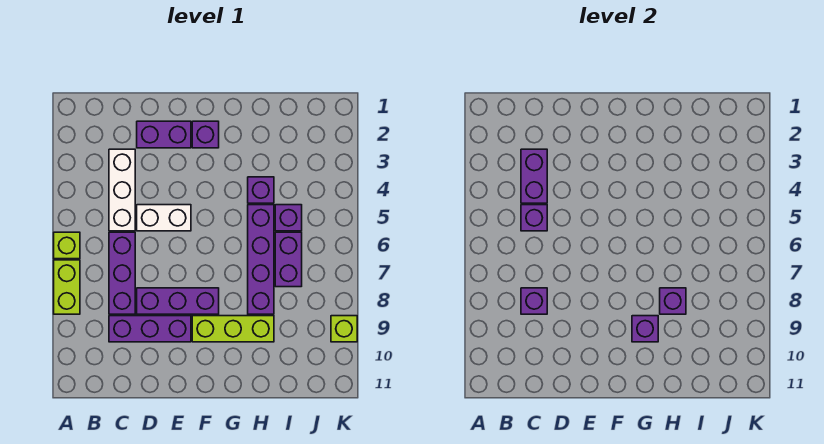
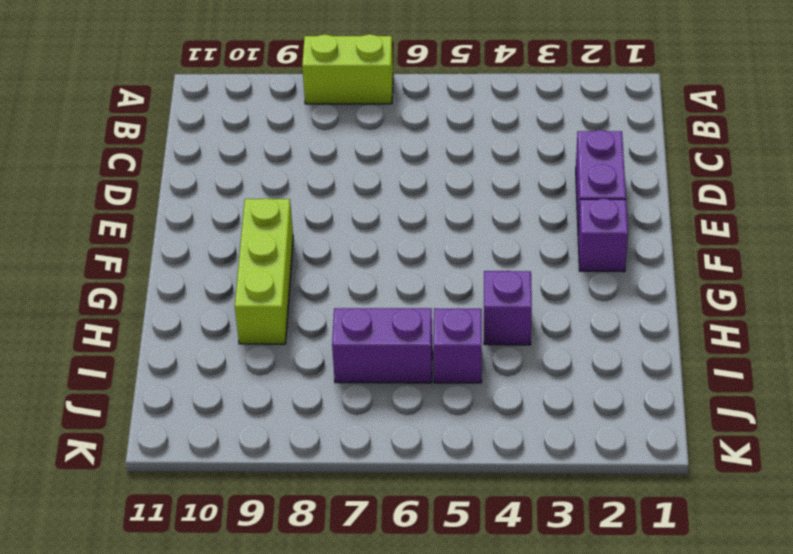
none -> lime 1x1 brick [54,232,80,259]
none -> white 1x3 brick [109,149,135,231]
none -> purple 1x3 brick [109,232,135,314]

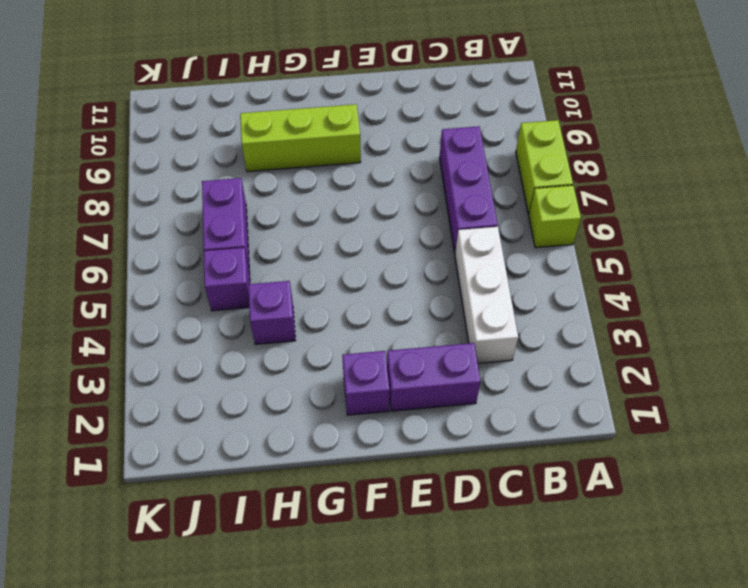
none -> purple 1x3 brick [109,316,191,342]
none -> white 1x2 brick [137,205,191,231]
none -> purple 1x3 brick [137,288,219,314]

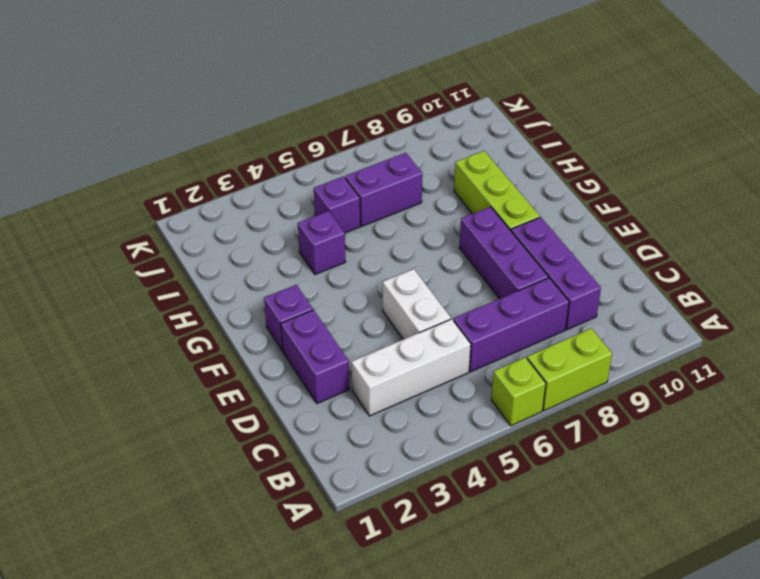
none -> purple 1x4 brick [248,205,274,314]
none -> lime 1x1 brick [331,316,357,342]
none -> purple 1x2 brick [521,149,547,203]

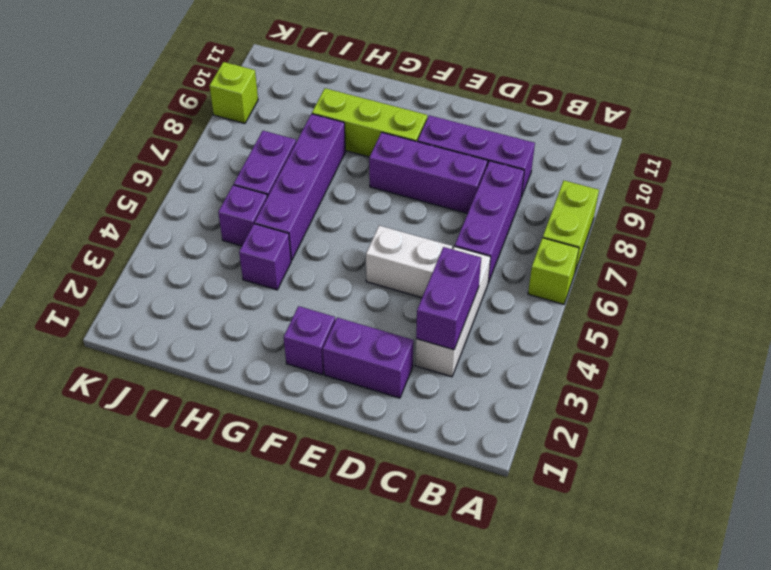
none -> purple 1x1 brick [521,205,547,231]
none -> purple 1x1 brick [521,288,547,314]
none -> purple 1x1 brick [632,316,658,342]

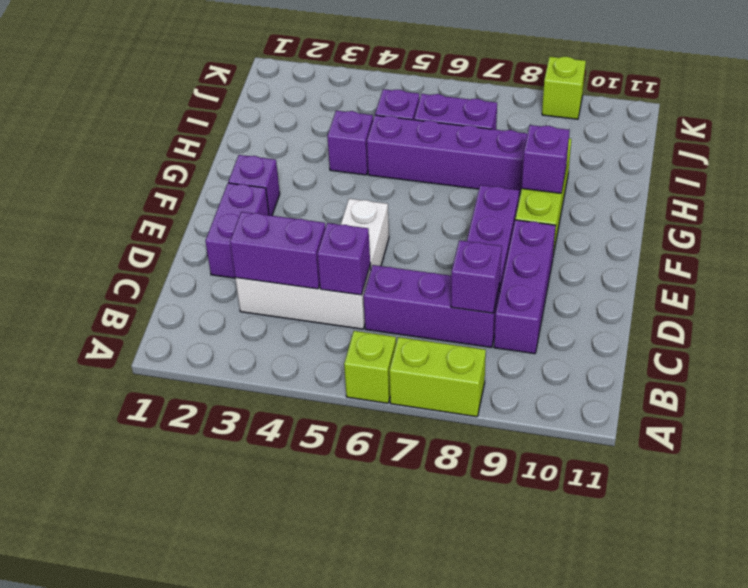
none -> purple 1x1 brick [660,288,686,314]

